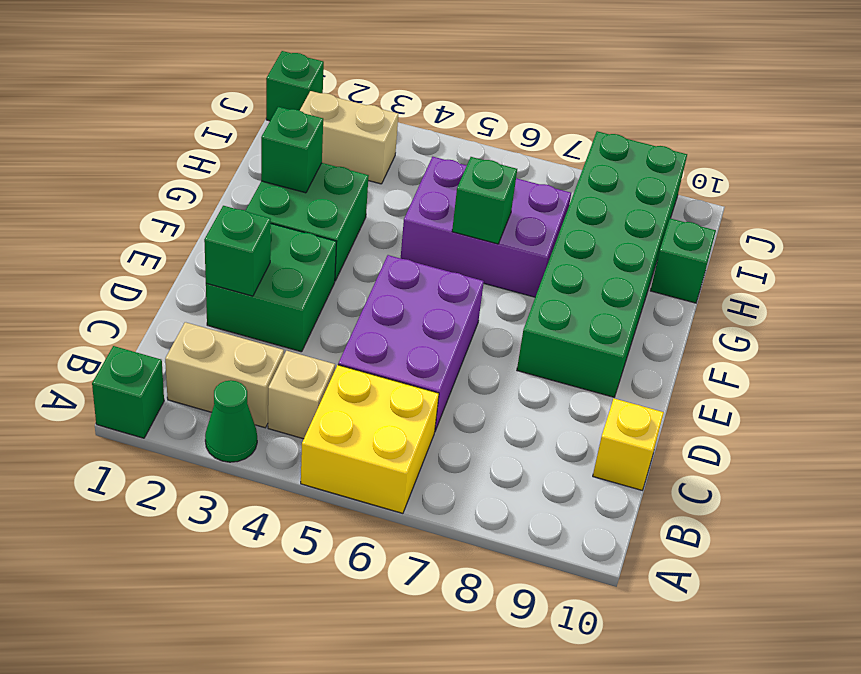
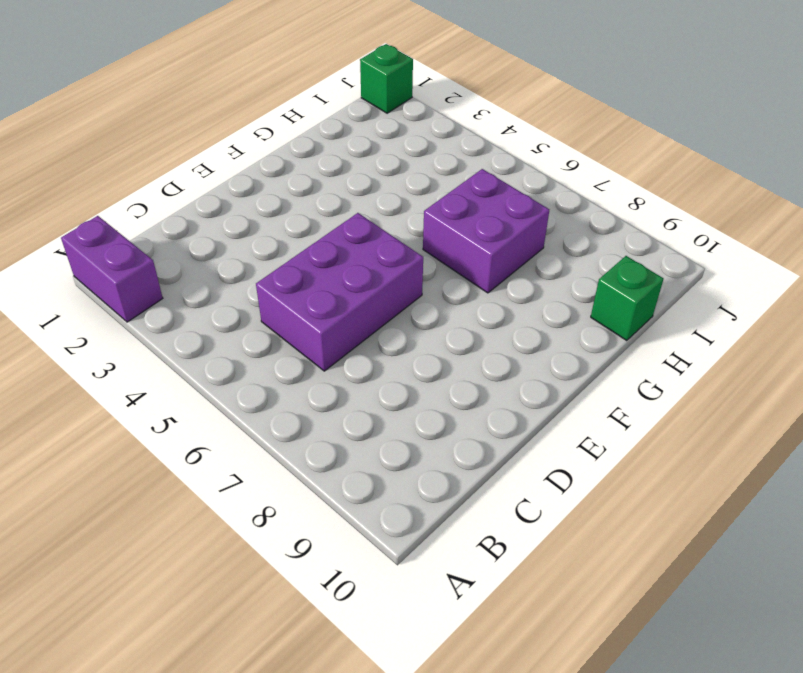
purple 1x2 brick [61,216,163,322] -> green 1x1 brick [92,346,164,438]
purple 2x2 brick [423,169,549,293] -> purple 2x3 brick [401,157,571,297]
none -> green 1x1 cone [205,380,257,462]
none -> yellow 2x2 brick [301,365,439,513]
none -> tan 1x2 brick [165,322,284,428]

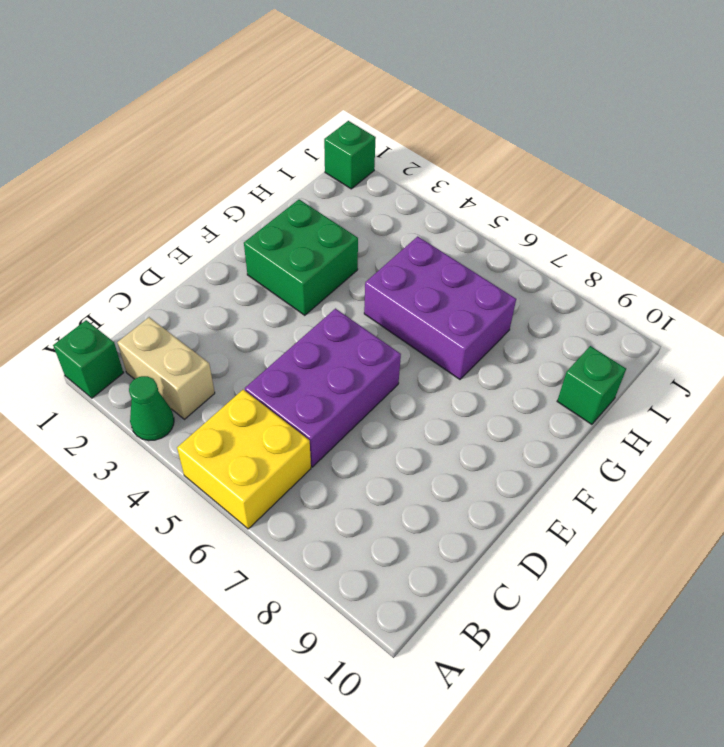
none -> tan 1x1 brick [268,351,335,439]
none -> yellow 1x1 brick [593,399,664,490]
none -> green 2x2 brick [206,224,336,352]

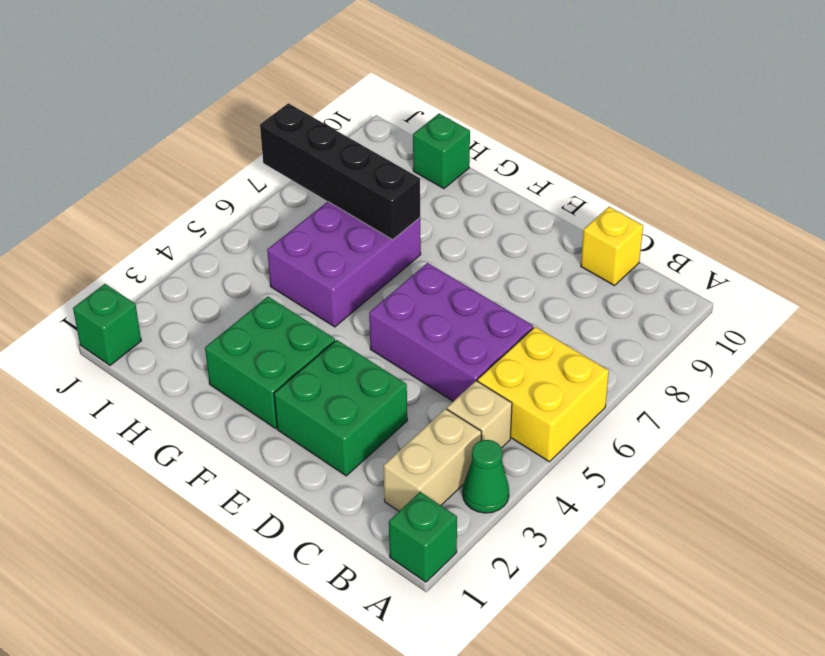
black 1x4 brick [260,103,420,240] -> none
none -> green 2x6 brick [517,131,687,397]
none -> tan 1x2 brick [300,91,398,184]
none -> green 1x1 brick [204,206,271,296]

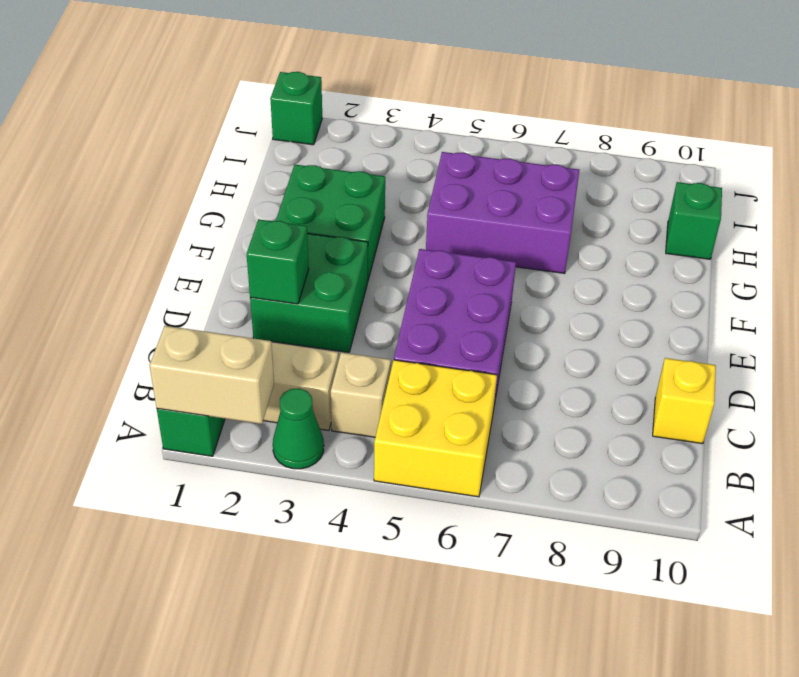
tan 1x2 brick [150,326,274,424] -> tan 1x2 brick moved to [300,91,398,184]
none -> green 2x6 brick [517,131,687,397]
none -> green 1x1 brick [261,107,323,193]
none -> green 1x1 brick [452,157,517,244]

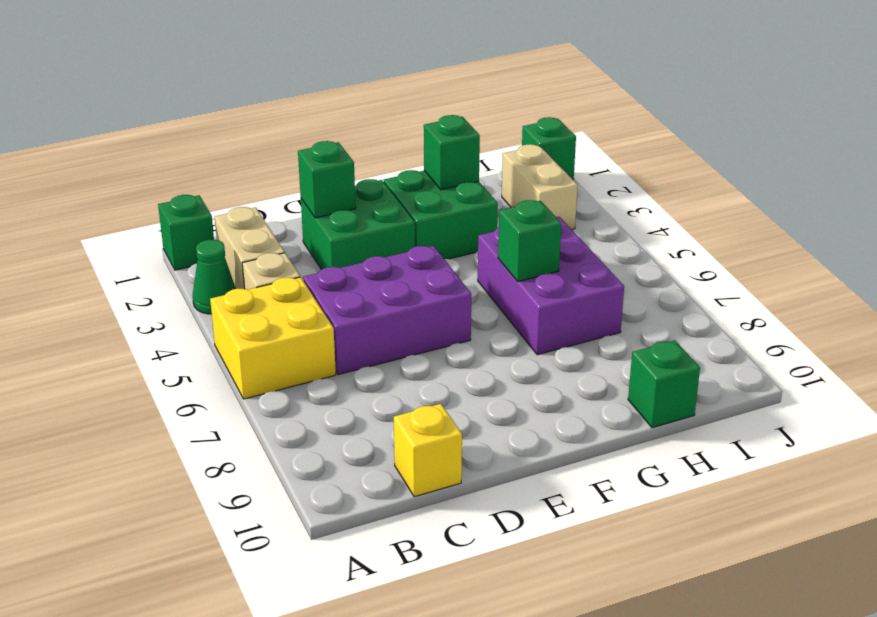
none -> green 2x6 brick [517,131,687,397]

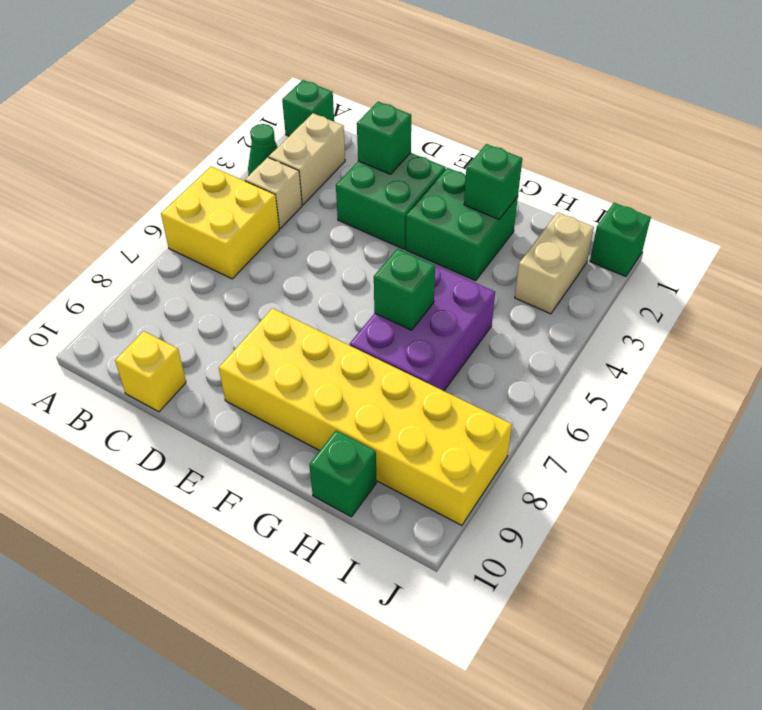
yellow 2x6 brick [219,308,512,526] -> green 2x6 brick [517,131,687,397]
none -> purple 2x3 brick [338,255,484,431]

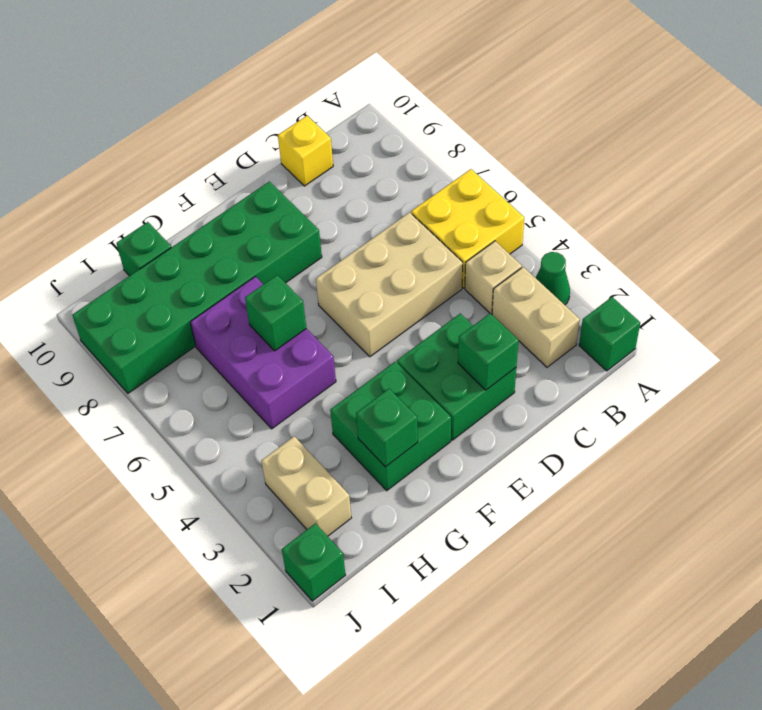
tan 2x3 brick [316,212,463,357] -> purple 2x3 brick [338,255,484,431]

